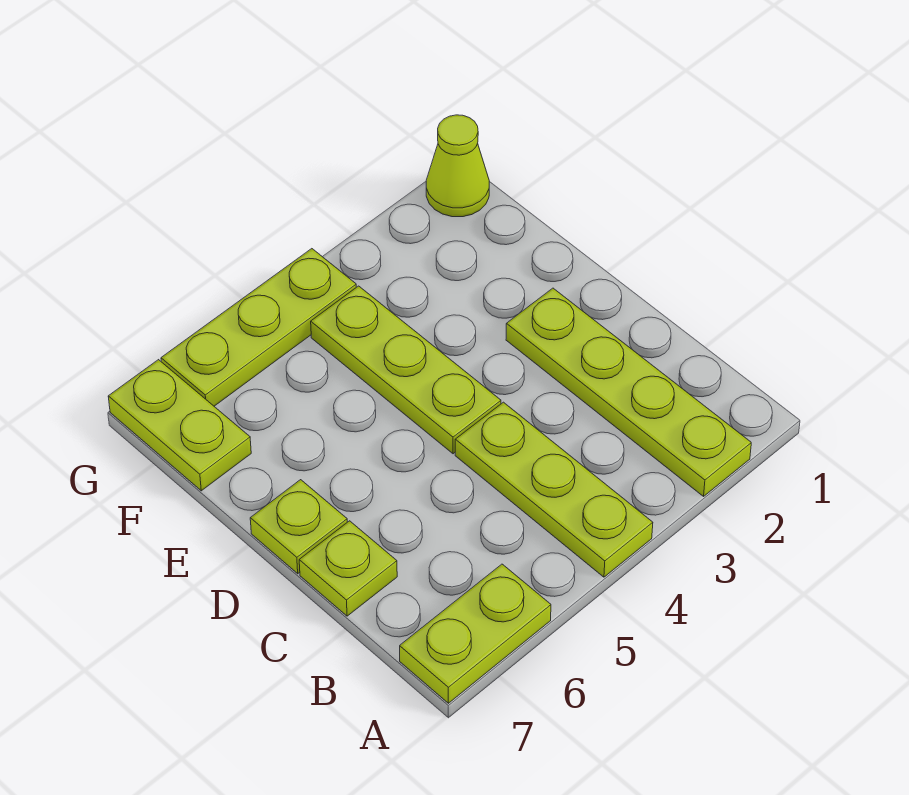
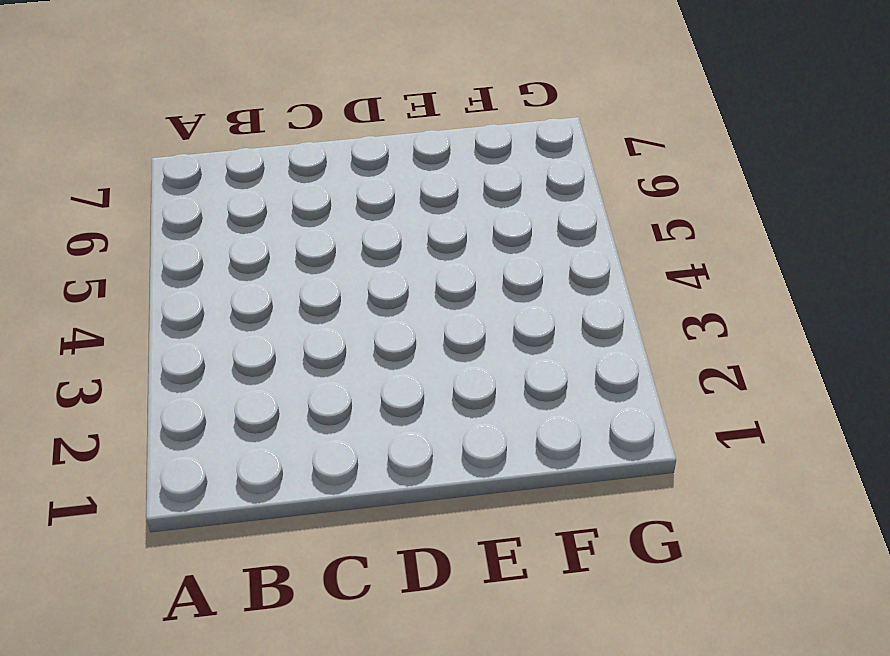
none -> lime 1x4 plate [506,288,751,496]
none -> lime 1x3 plate [455,402,653,577]

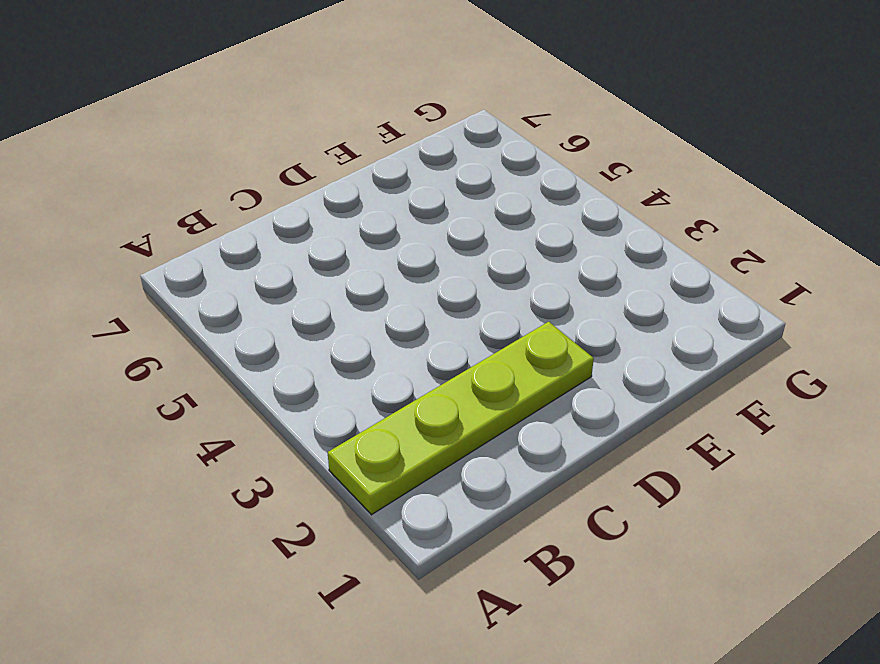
none -> lime 1x3 plate [455,402,653,577]
none -> lime 1x2 plate [400,564,551,703]

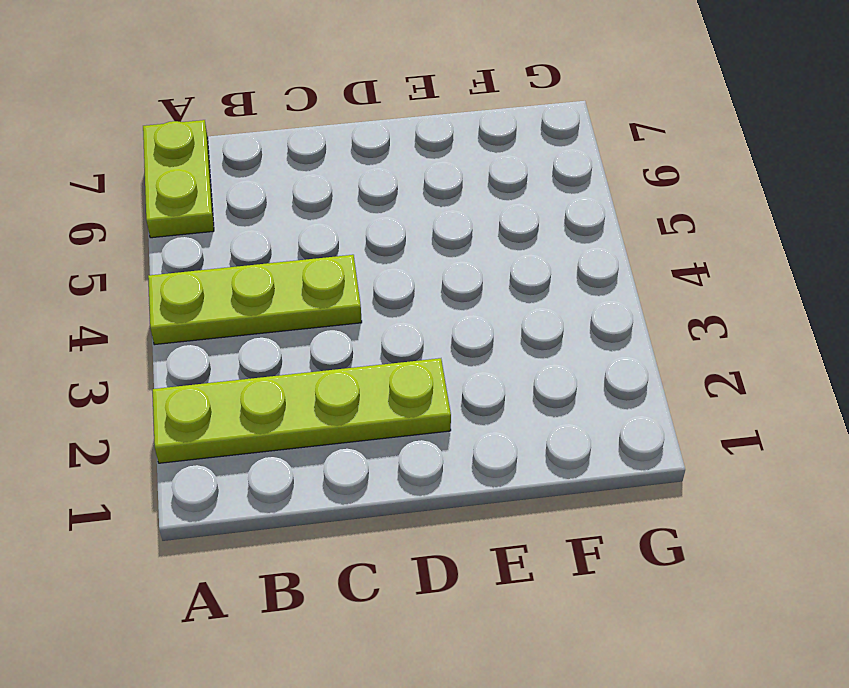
none -> lime 1x1 plate [299,521,397,616]
none -> lime 1x3 plate [311,286,501,454]

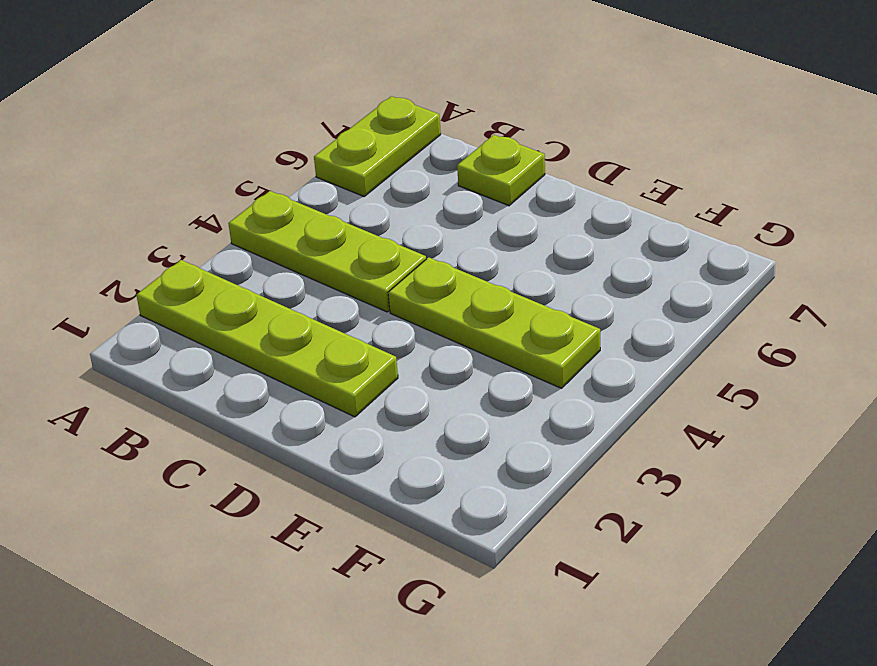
none -> lime 1x1 plate [250,480,347,574]
none -> lime 1x2 plate [108,360,251,491]

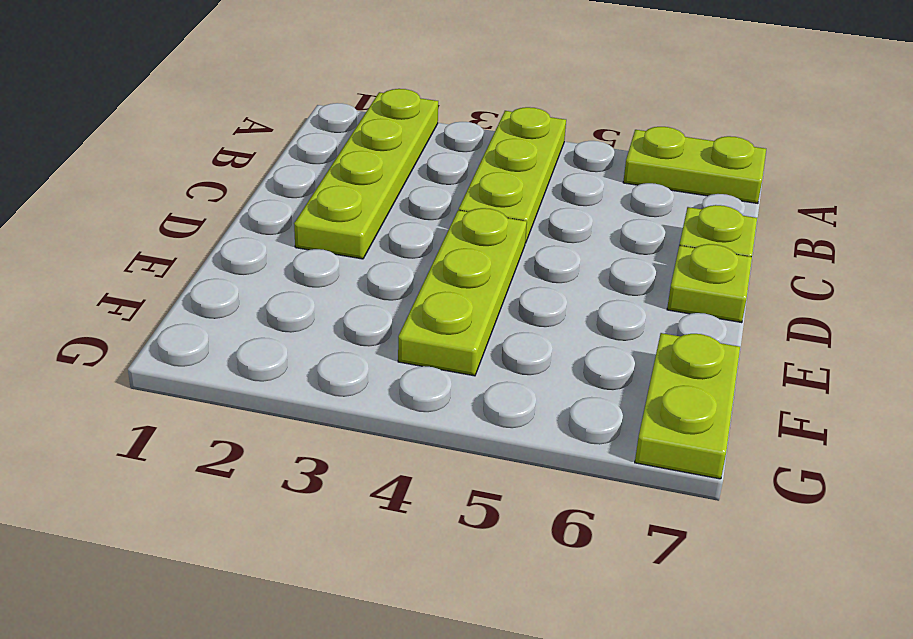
none -> lime 1x1 cone [426,115,489,217]
none -> lime 1x3 plate [161,249,356,406]

